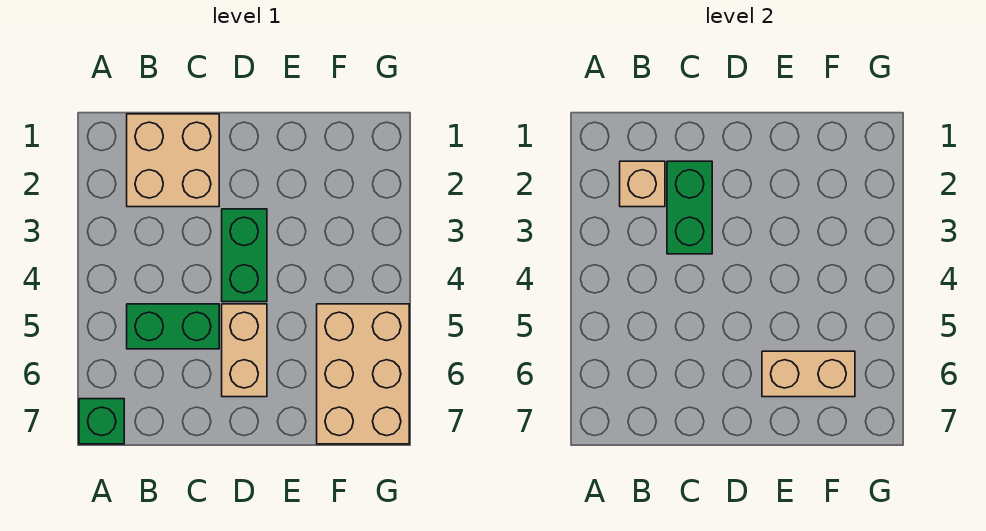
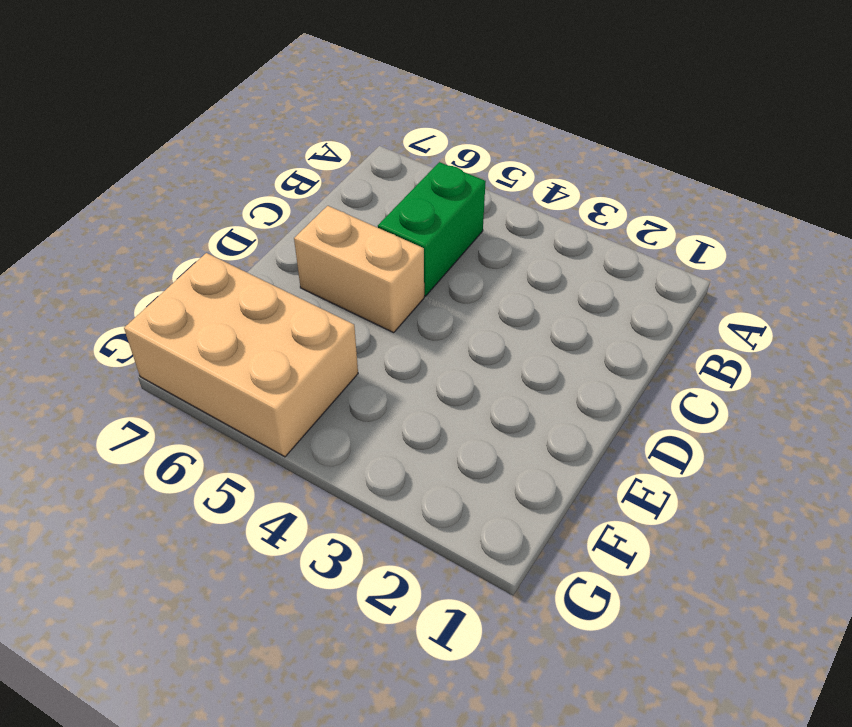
none -> green 1x1 brick [79,399,124,444]
none -> tan 2x2 brick [127,114,219,207]

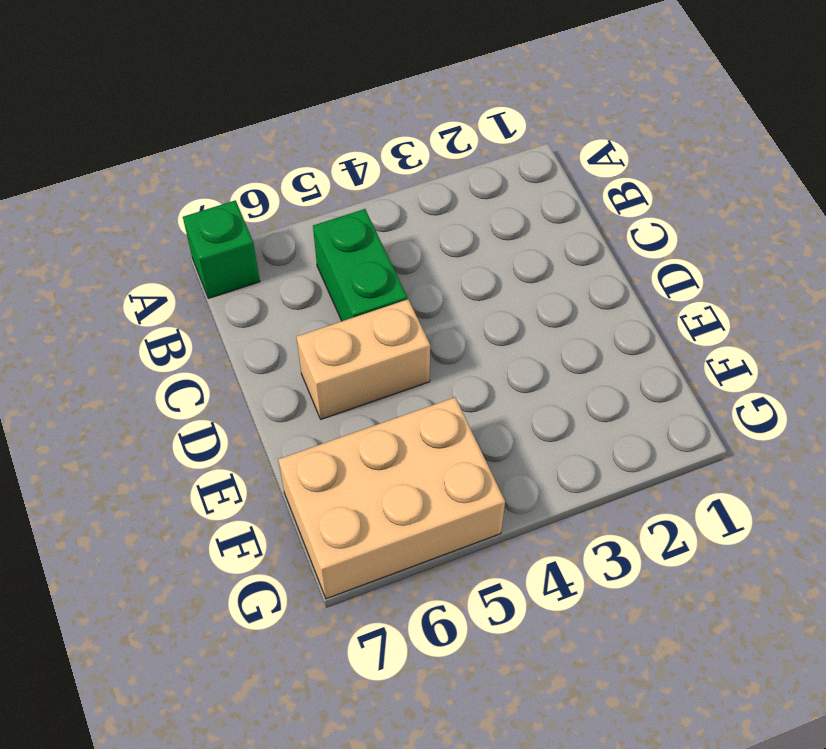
none -> tan 2x2 brick [127,114,219,207]
none -> green 1x2 brick [222,209,267,302]

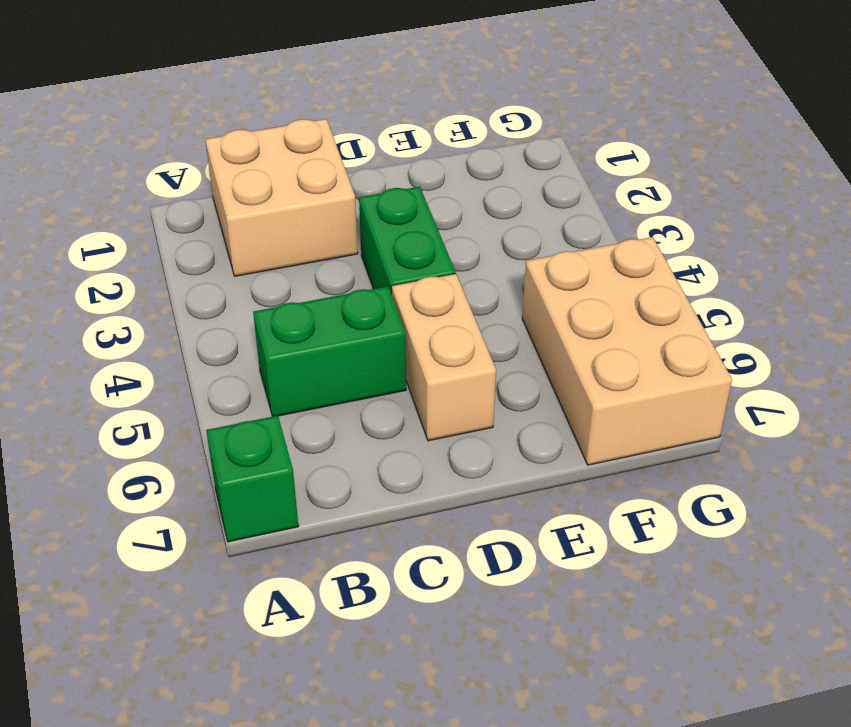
none -> tan 1x1 brick [620,161,665,207]
none -> green 1x2 brick [667,161,712,254]

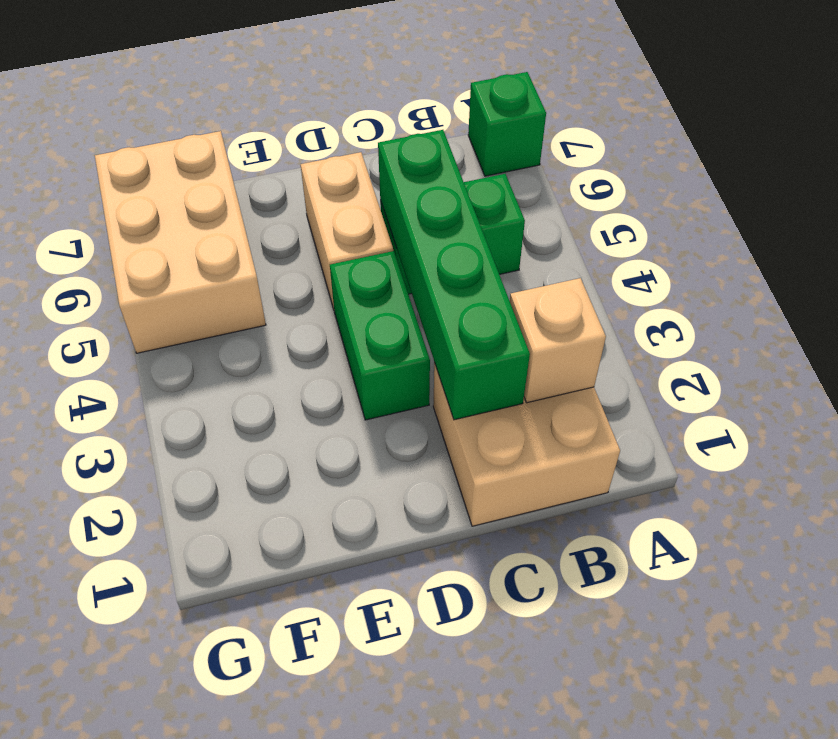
green 1x4 brick [378,130,530,420] -> green 1x2 brick [667,161,712,254]
none -> tan 1x2 brick [762,351,855,397]

